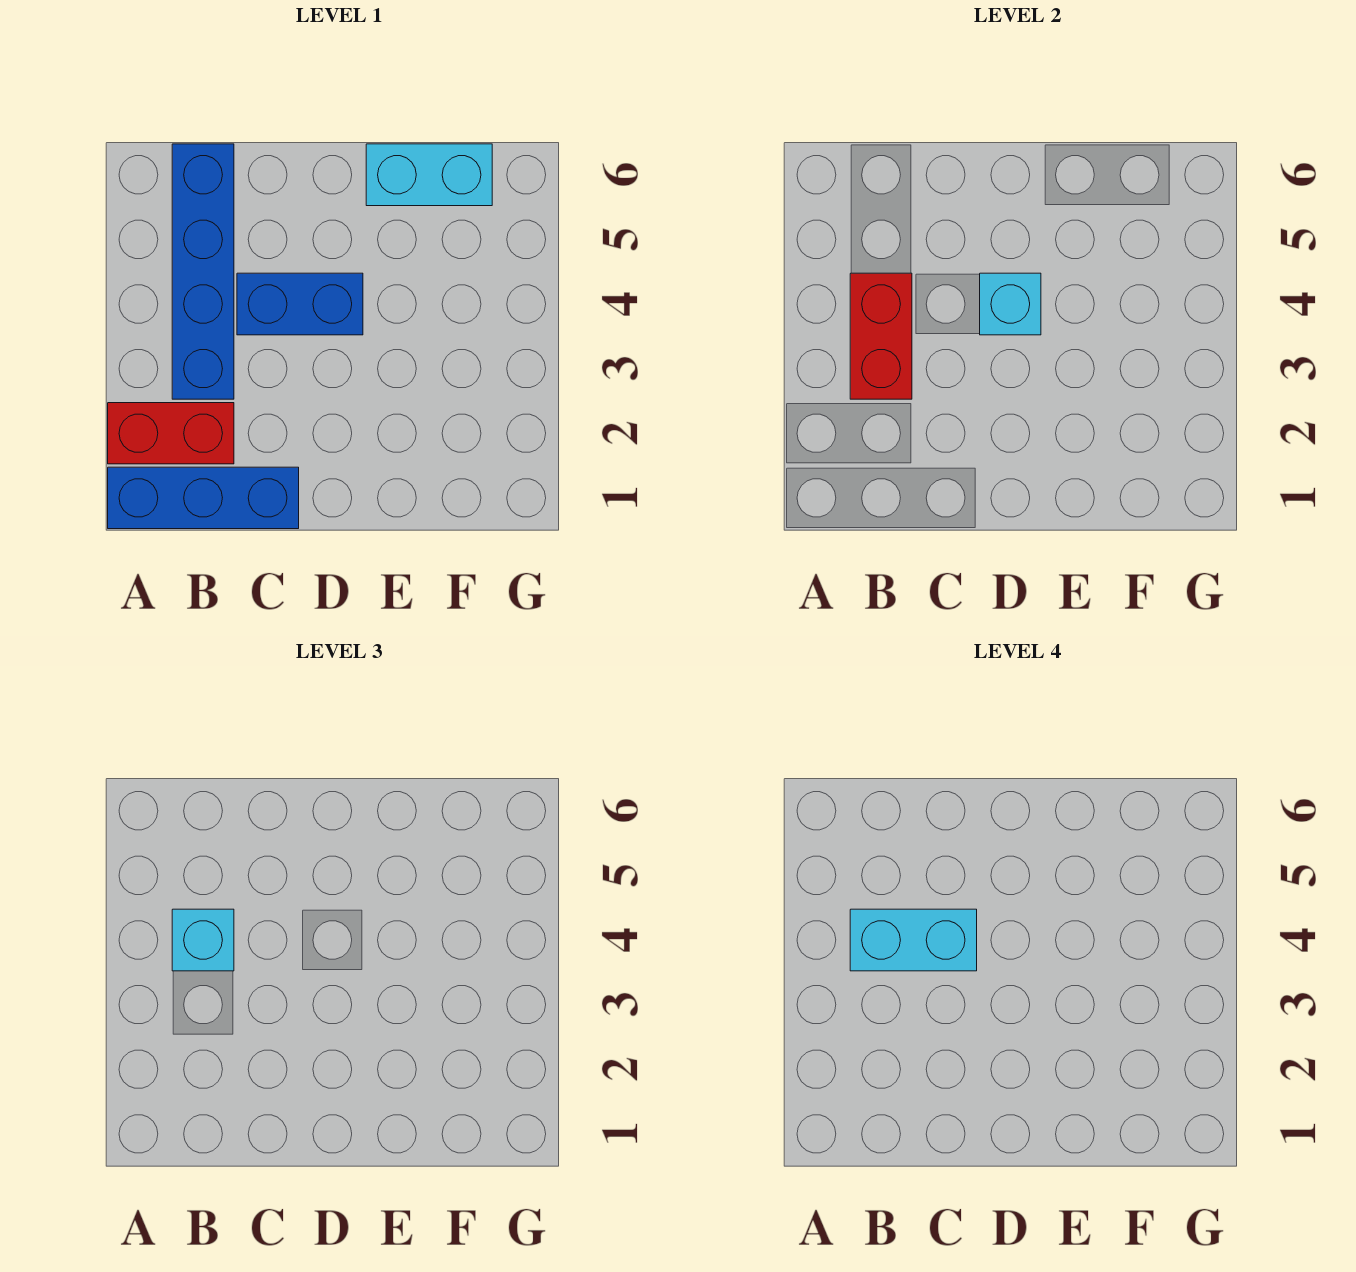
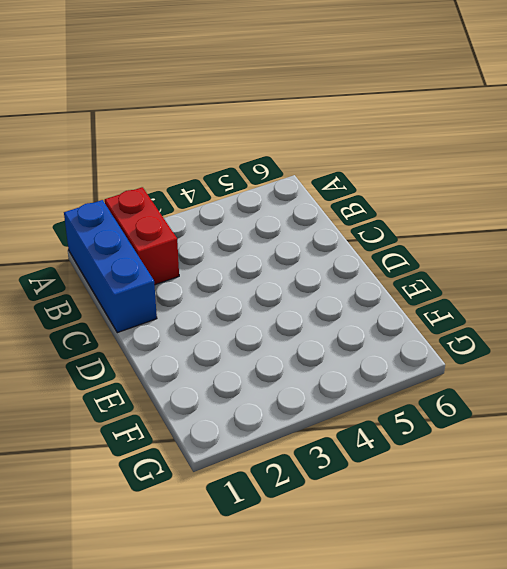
none -> blue 1x4 brick [172,144,234,399]
none -> blue 1x2 brick [237,273,363,335]

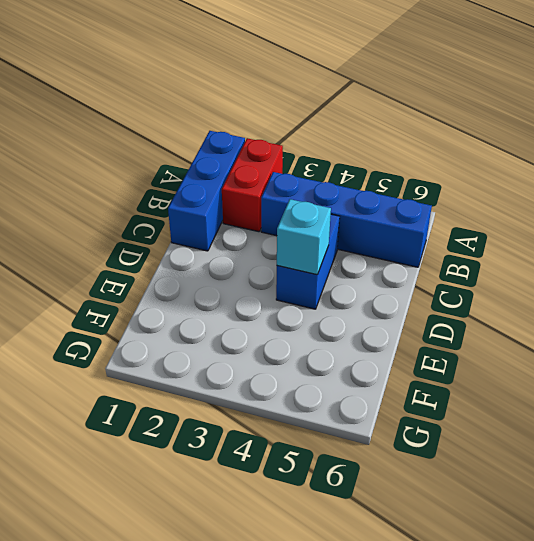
none -> cyan 1x2 brick [366,144,492,206]
none -> red 1x2 brick [850,273,912,399]

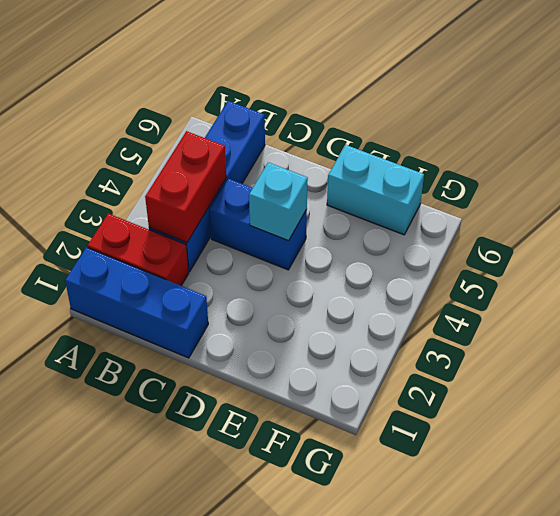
none -> cyan 1x1 brick [172,909,234,971]
none -> cyan 1x2 brick [850,909,977,971]

